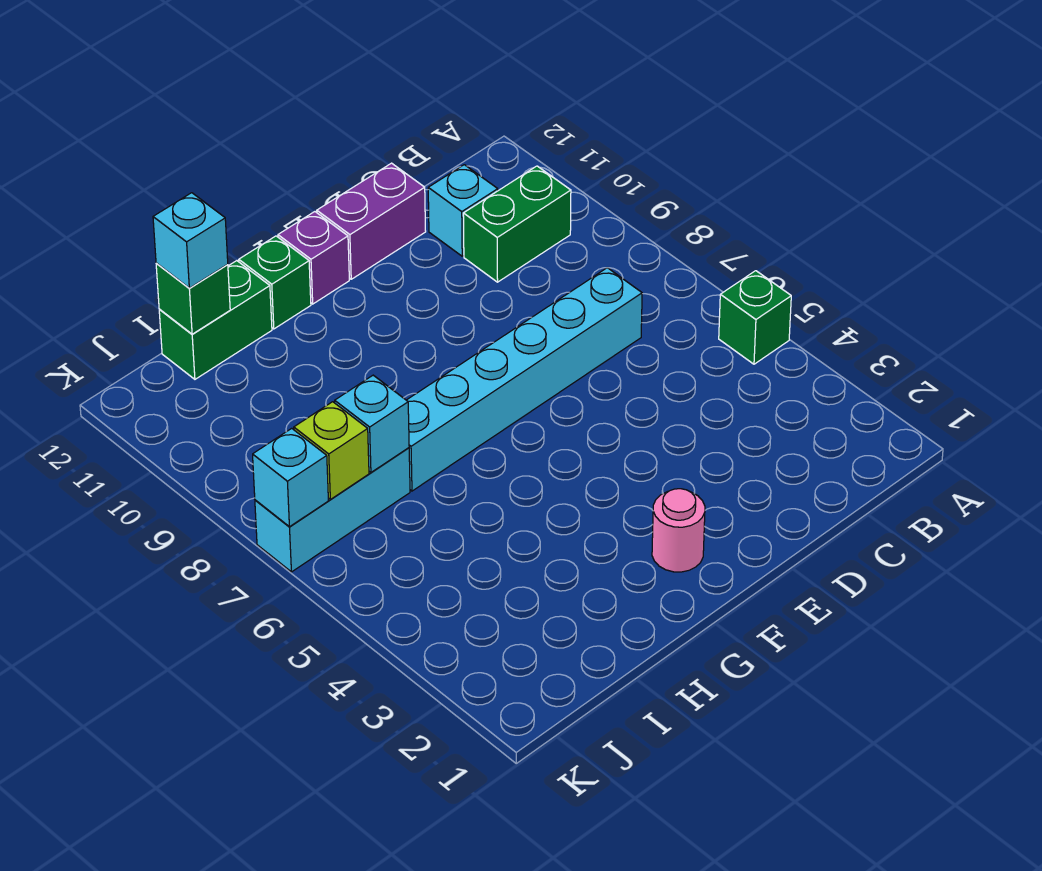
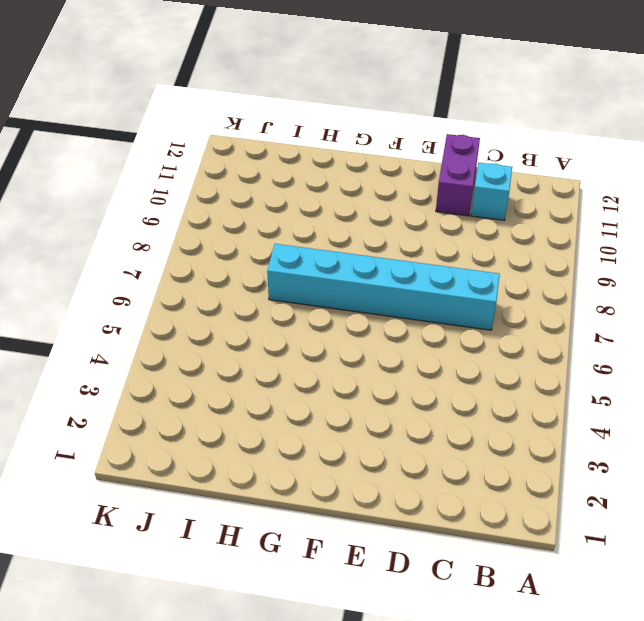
purple 1x2 brick [436,134,480,216] -> purple 1x2 brick turned to [317,163,426,279]
none -> green 1x1 brick [719,271,791,364]
none -> green 1x2 brick [463,166,571,282]
none -> pink 1x1 round brick [652,489,705,572]

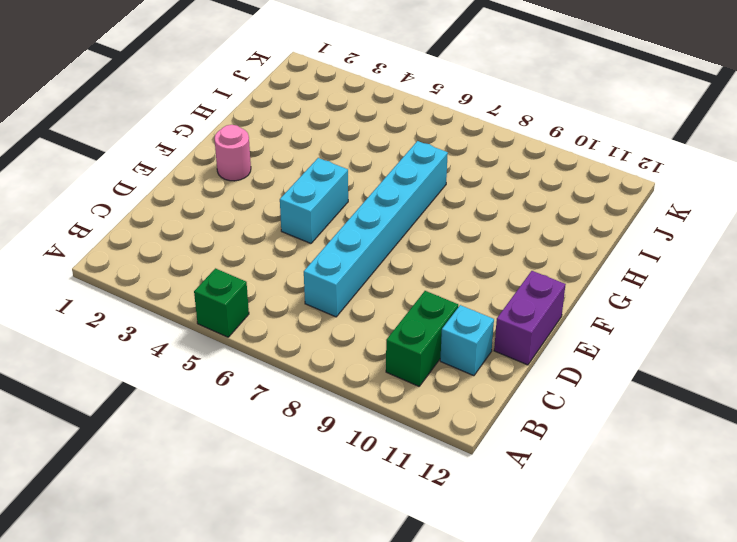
cyan 1x2 brick [280,158,348,243] -> none
none -> purple 1x1 brick [278,212,349,304]
none -> green 1x1 brick [239,236,311,329]
none -> green 1x2 brick [159,261,272,379]

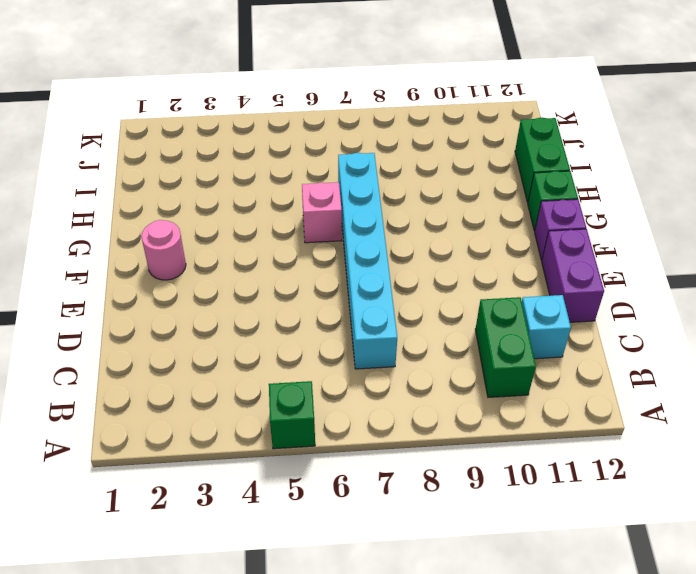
pink 1x1 brick [302,182,342,243] -> none
none -> cyan 1x3 brick [255,448,410,572]
none -> cyan 1x1 brick [335,375,409,472]
none -> green 1x1 brick [156,263,230,334]

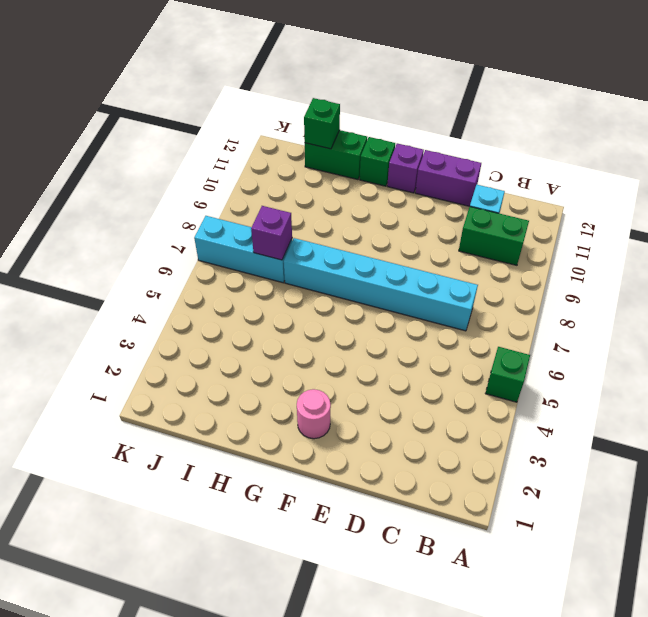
purple 1x1 brick [251,206,292,260] -> cyan 1x1 brick [335,375,409,472]
none -> lime 1x1 brick [294,402,369,499]
none -> cyan 1x1 brick [253,428,328,527]
none -> cyan 1x1 brick [153,193,228,288]

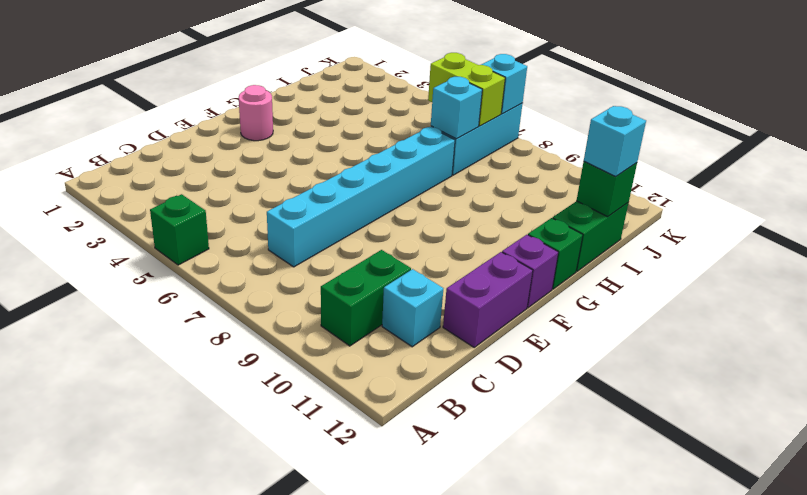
lime 1x2 brick [428,53,505,126] -> lime 1x1 brick [294,402,369,499]

